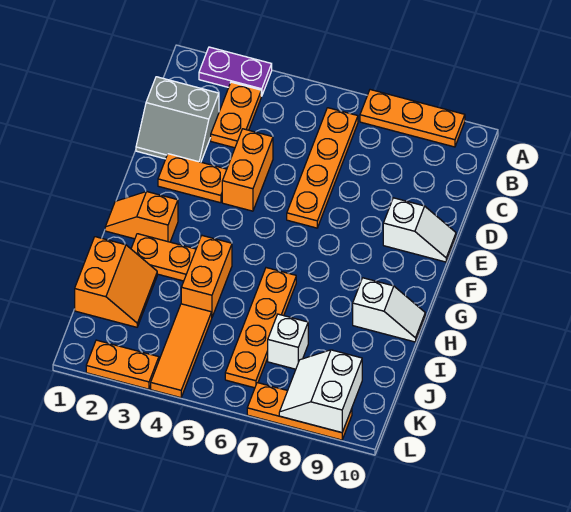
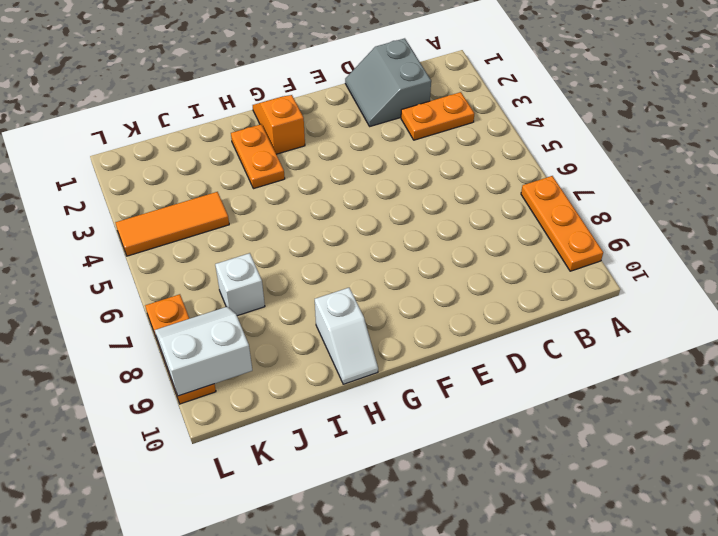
none -> purple 1x2 plate [199,47,272,96]
none -> orange 1x4 plate [287,108,358,228]
none -> orange 1x2 brick [222,129,273,211]

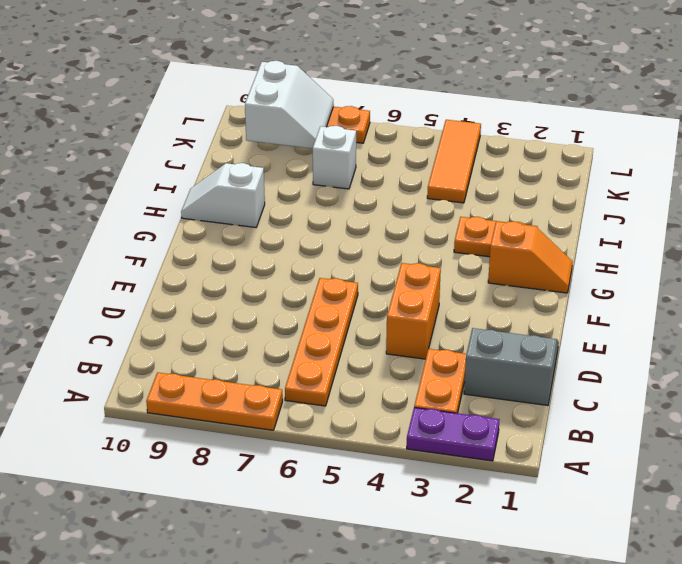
none -> orange 1x2 plate [158,154,227,203]
none -> white 1x2 slope [383,198,456,262]
none -> orange 1x2 brick [181,236,232,317]

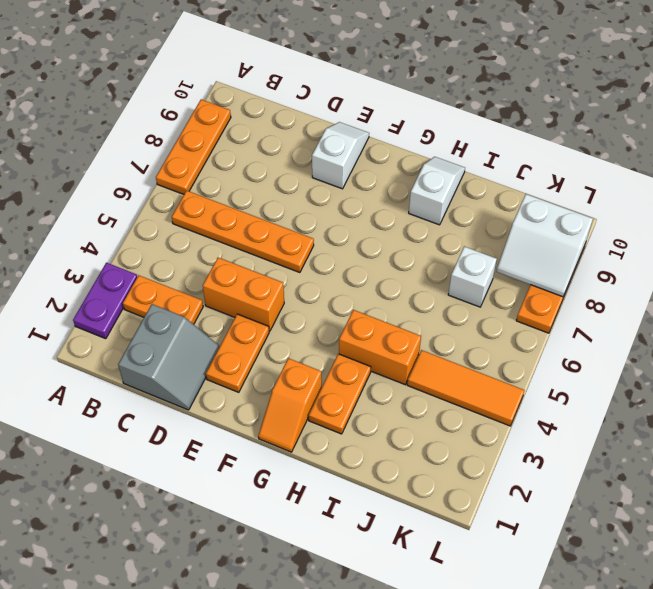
none -> orange 1x4 plate [225,268,296,388]
none -> orange 2x2 slope [75,237,157,327]
none -> orange 1x2 plate [86,340,159,389]

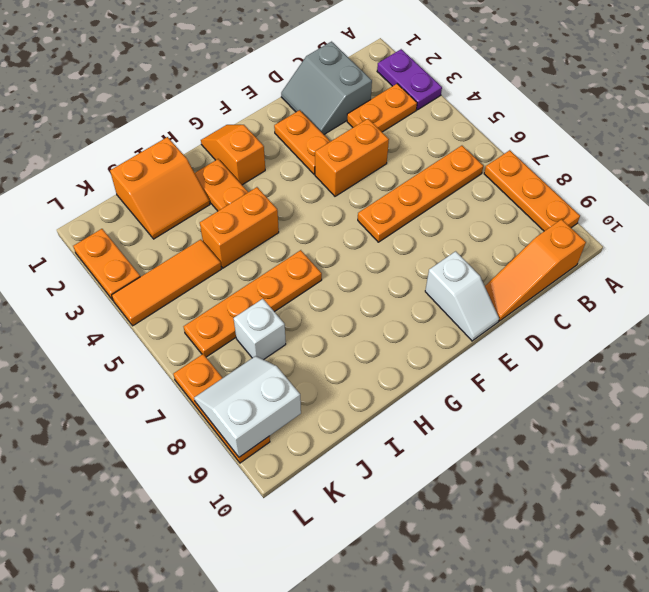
orange 1x3 slope [485,219,586,321] -> none
none -> white 1x2 slope [353,278,425,342]

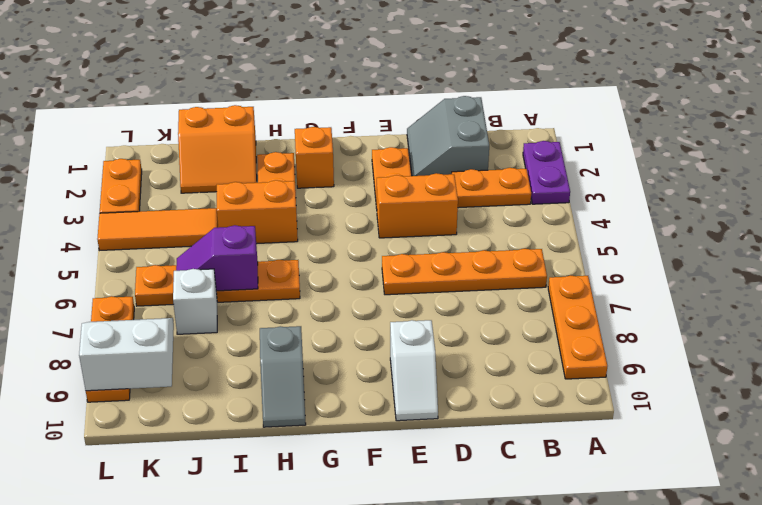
grey 1x2 slope [260,326,306,427] -> white 1x2 slope [353,278,425,342]
purple 1x2 slope [176,225,258,291] -> none

